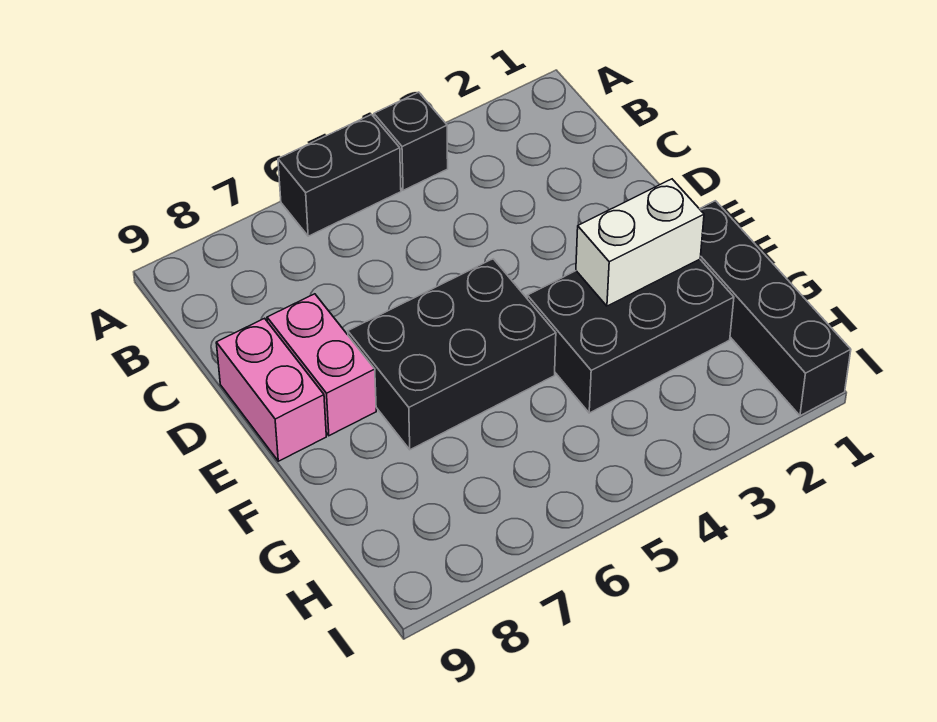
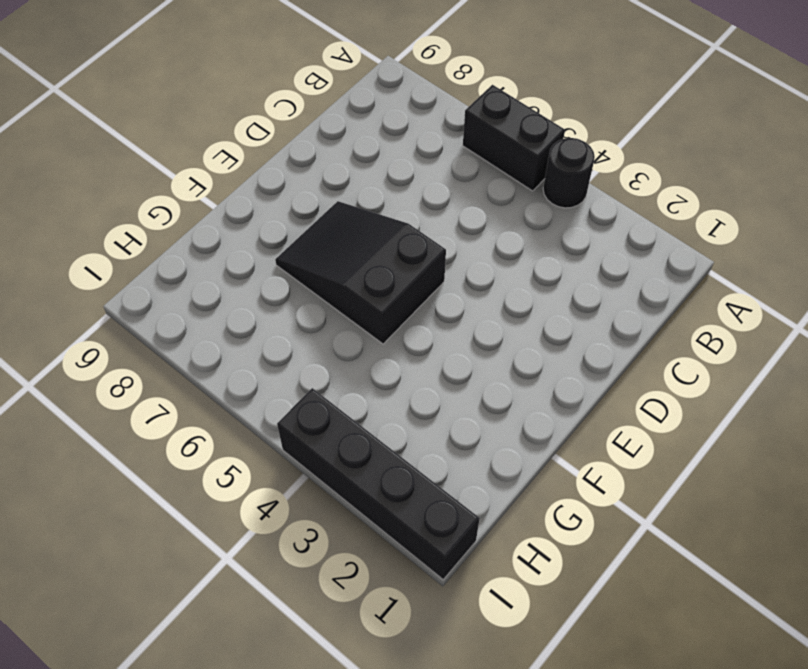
black 1x1 round brick [543,138,595,208] -> black 1x1 brick [374,92,448,190]
black 2x3 slope [275,201,446,344] -> black 2x3 brick [348,259,556,450]
black 1x4 brick [277,388,480,579] -> black 1x4 brick turned to [700,201,851,416]
none -> pink 1x2 brick [267,294,376,436]
none -> pink 1x2 brick [216,318,326,461]

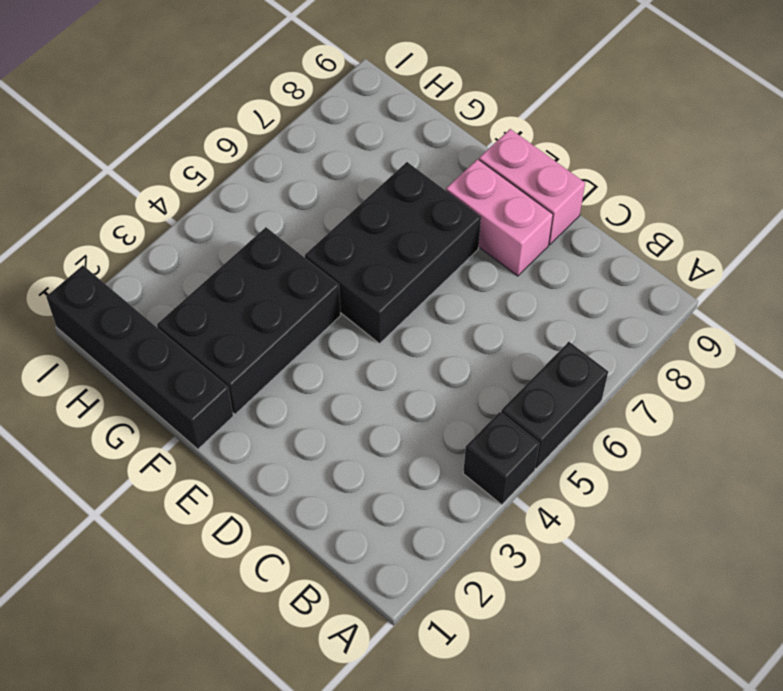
none -> white 1x2 brick [576,179,704,306]

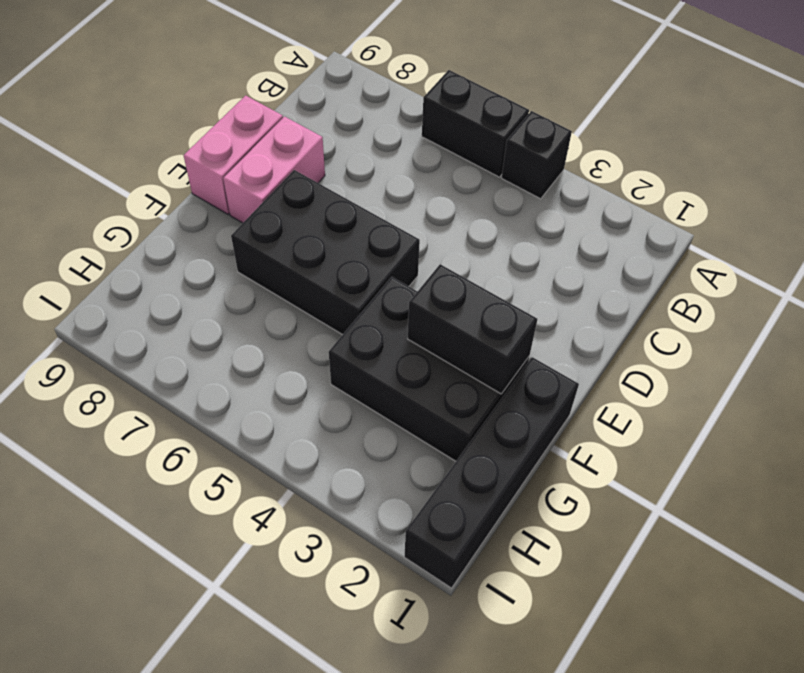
black 1x2 brick [408,264,538,394] -> white 1x2 brick [576,179,704,306]

